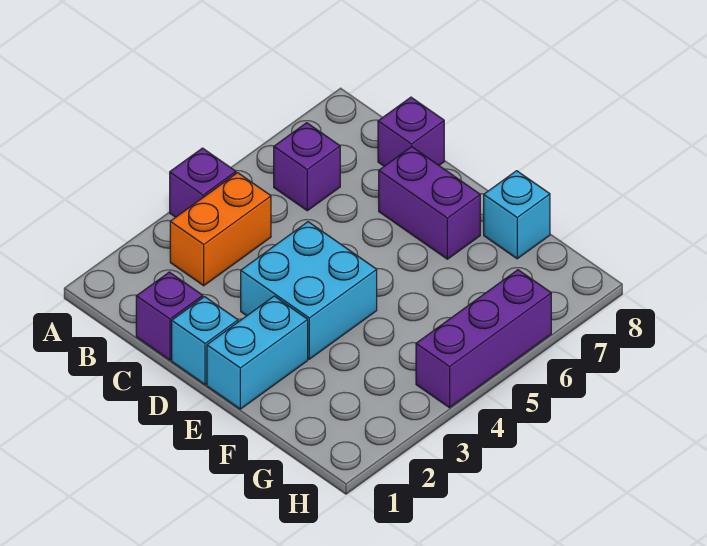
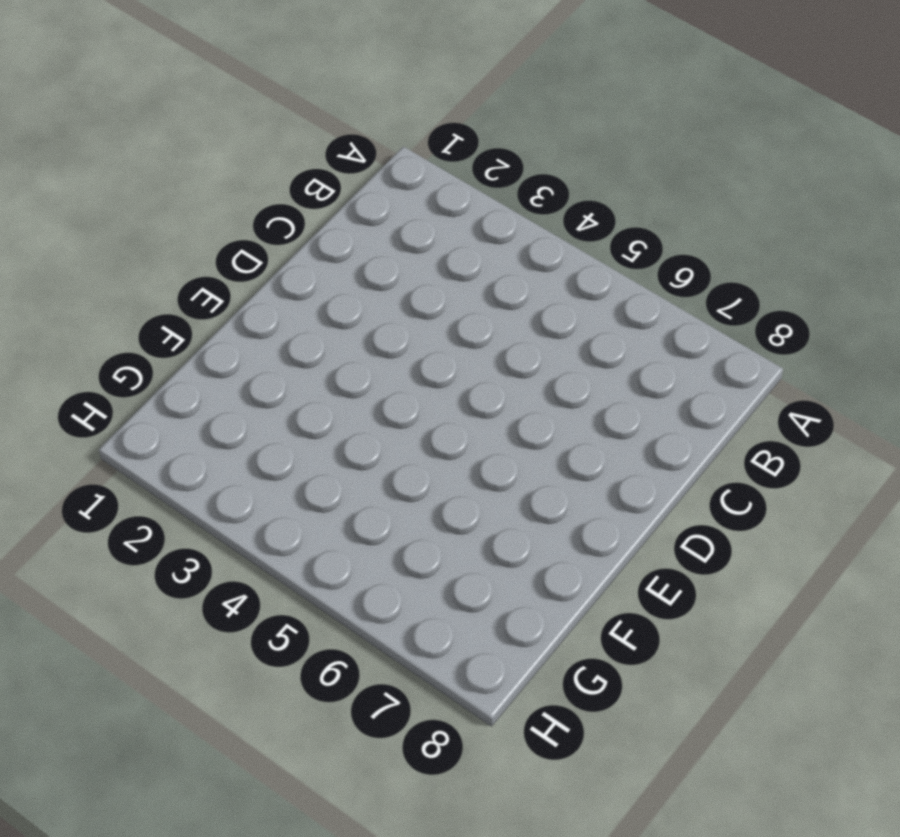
none -> purple 1x1 brick [170,148,236,217]
none -> orange 1x2 brick [170,173,271,286]

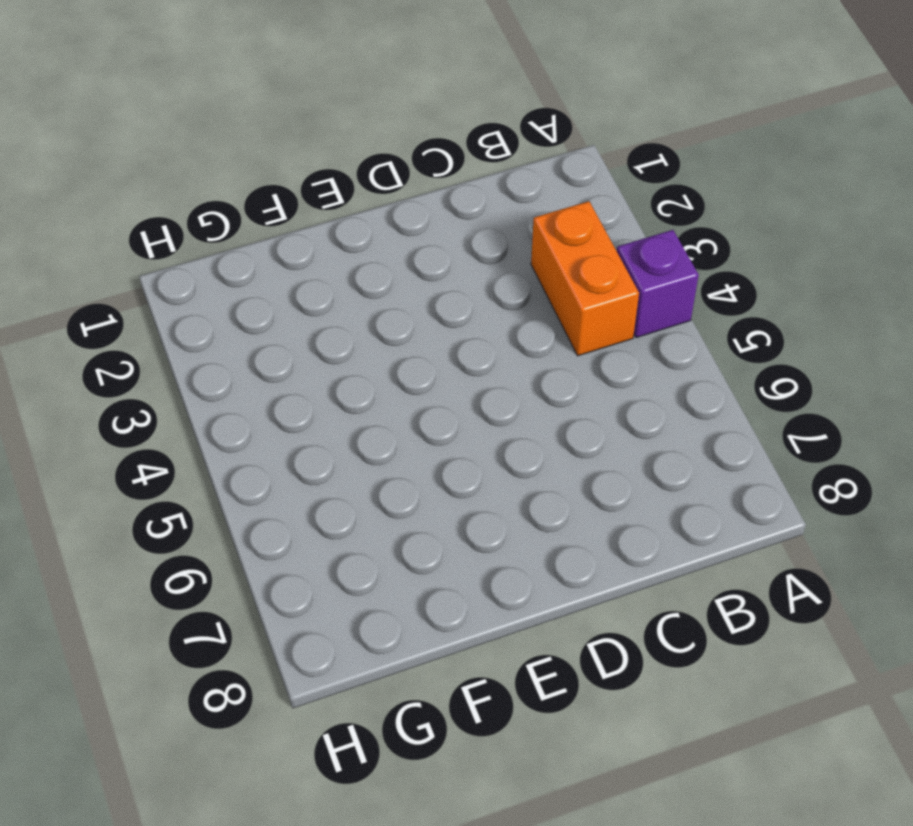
none -> purple 1x1 brick [274,123,340,211]
none -> purple 1x1 brick [136,272,203,360]

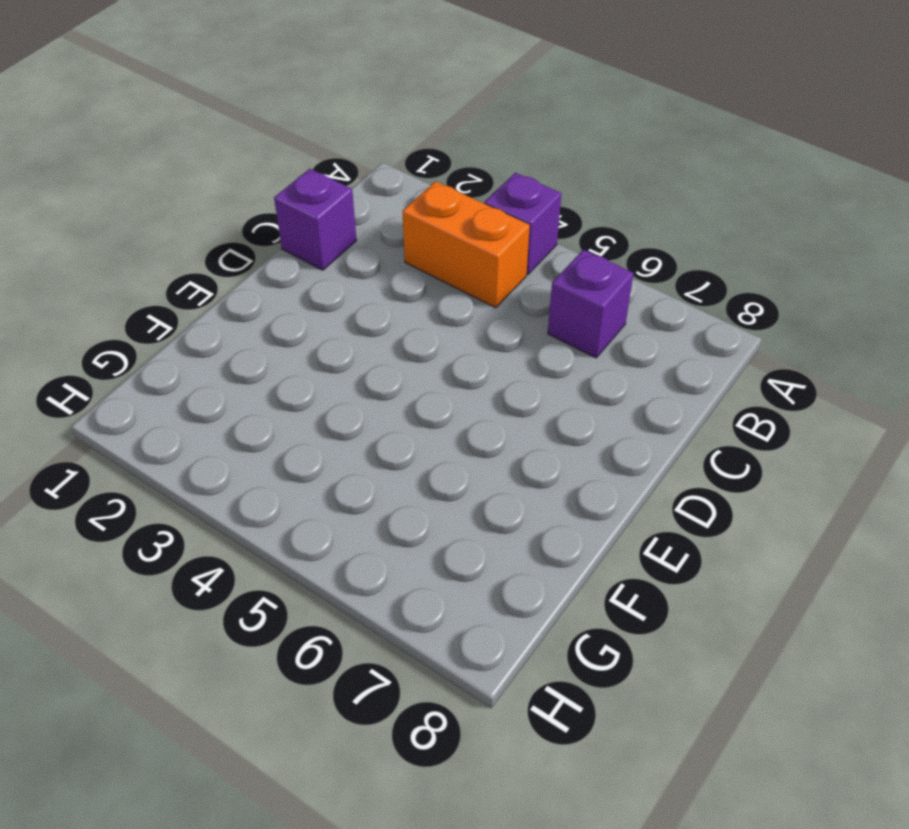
none -> purple 1x1 brick [378,97,444,166]
none -> cyan 1x1 brick [172,297,238,385]

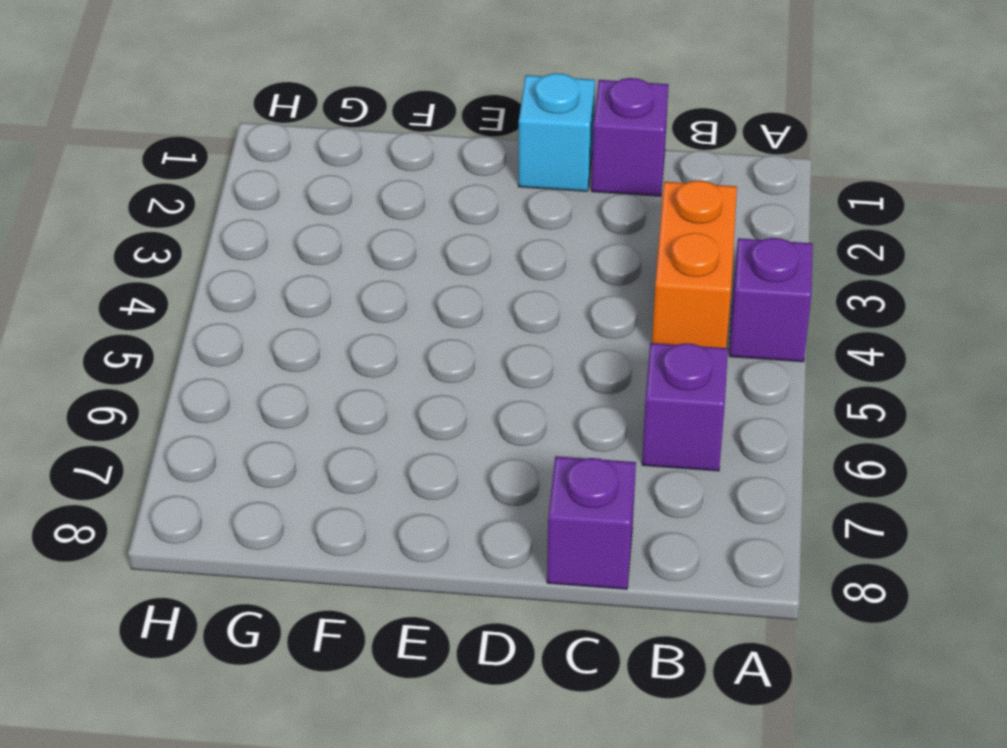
none -> cyan 2x2 brick [241,222,377,359]
none -> purple 1x2 brick [379,147,480,259]

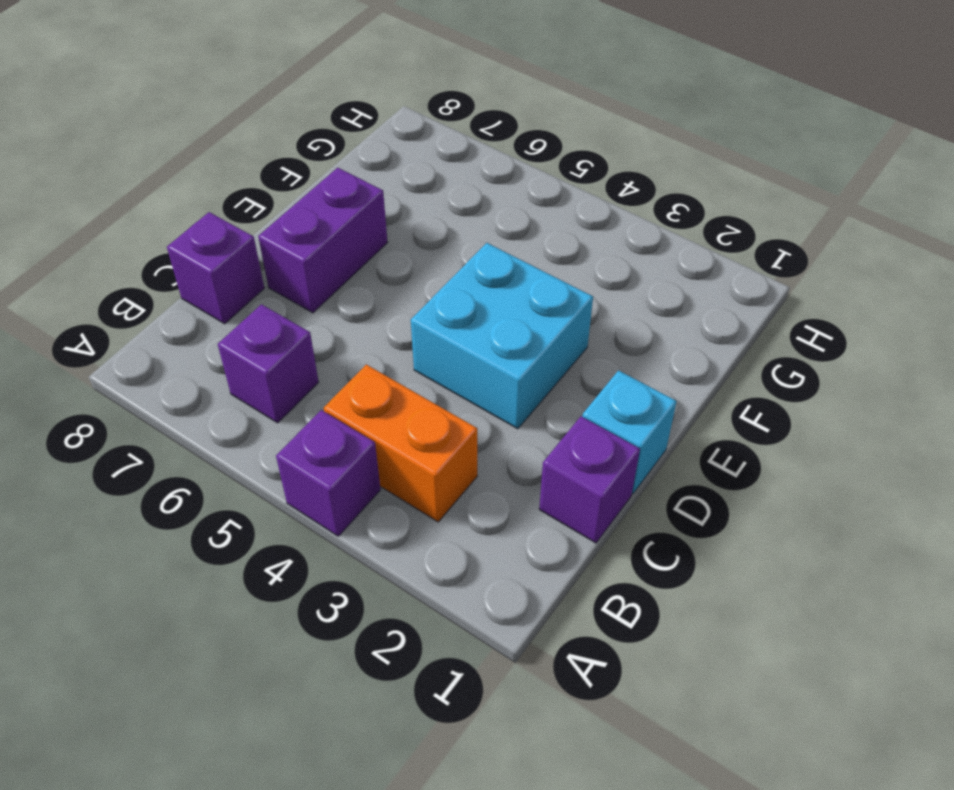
none -> cyan 1x2 brick [207,296,308,409]
none -> cyan 1x1 brick [484,171,550,259]

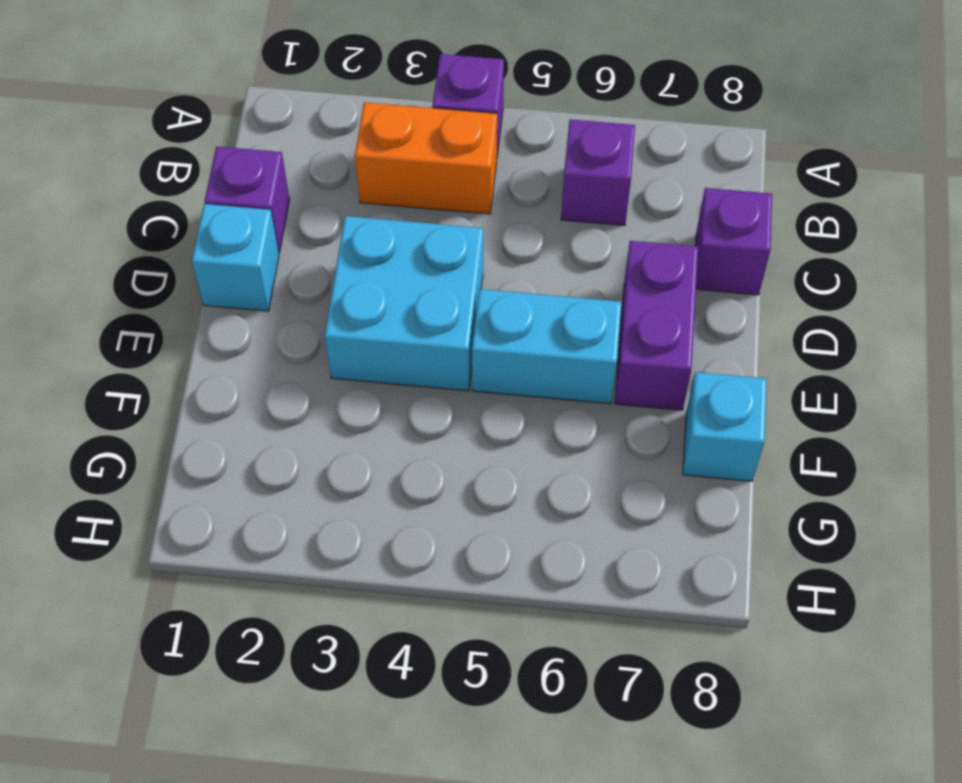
cyan 1x2 brick [472,289,621,404] -> cyan 1x2 brick moved to [207,296,308,409]
none -> purple 1x3 brick [416,270,551,408]

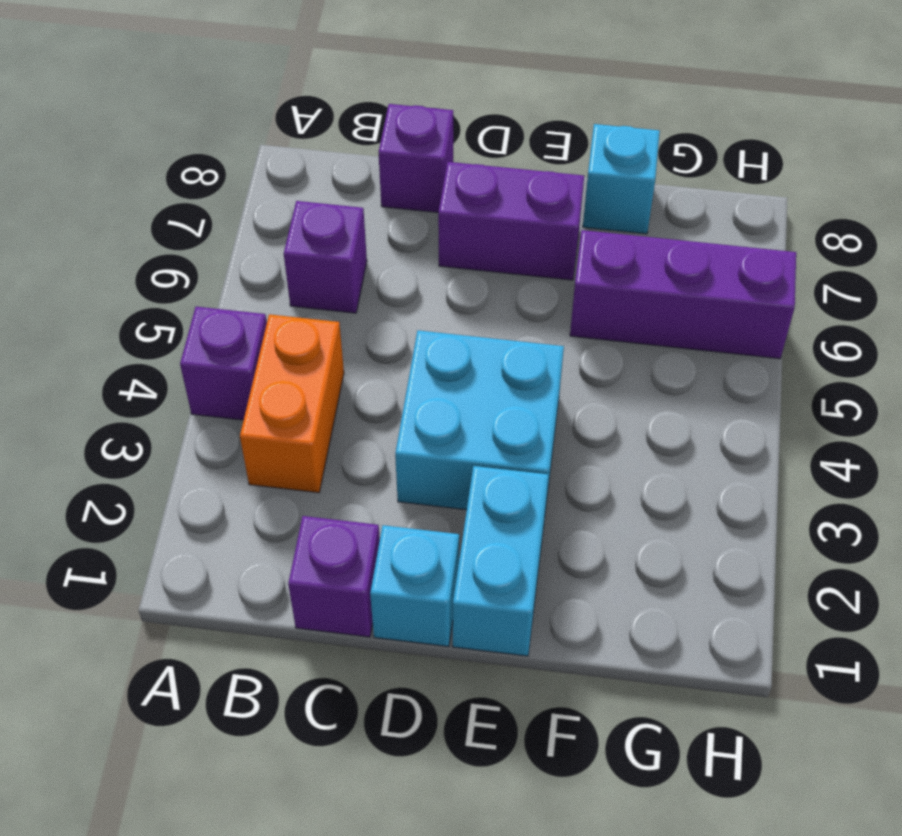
purple 1x3 brick [570,230,796,359] -> purple 1x3 brick turned to [416,270,551,408]

